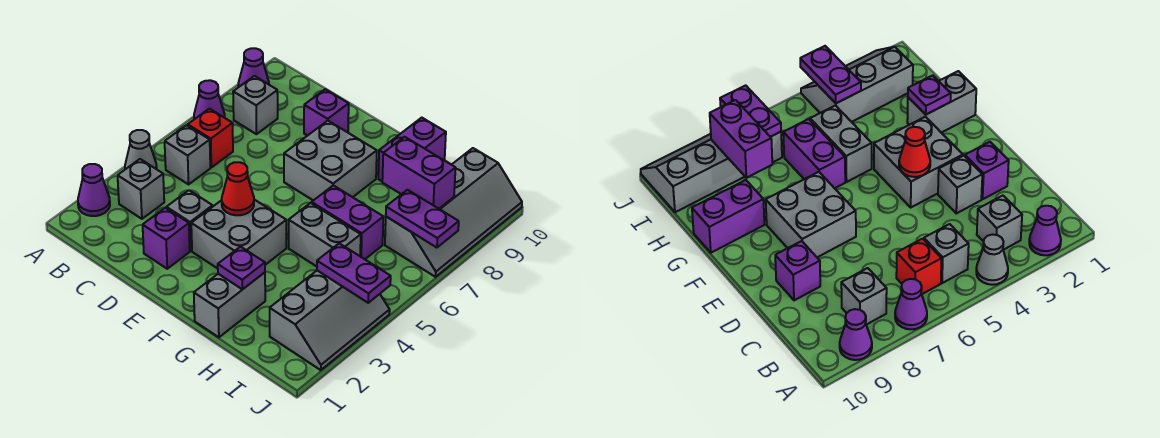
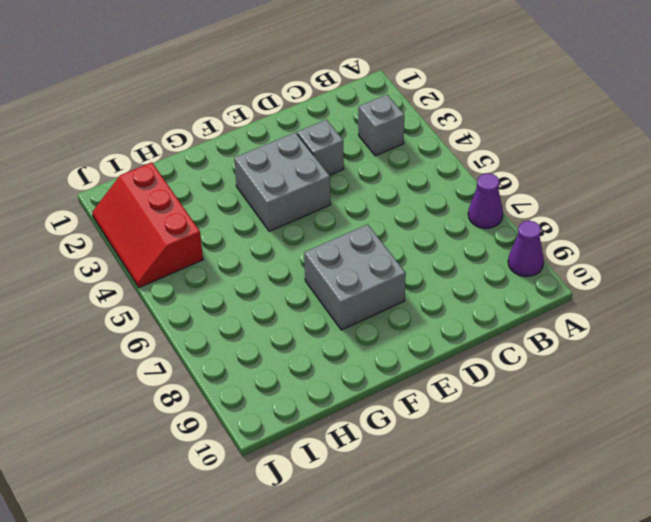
red 2x3 slope [92,162,203,288] -> grey 2x3 slope [270,271,390,370]
none -> purple 1x1 cone [78,164,110,216]
none -> grey 1x1 cone [125,130,157,169]
none -> grey 1x1 brick [165,125,210,184]

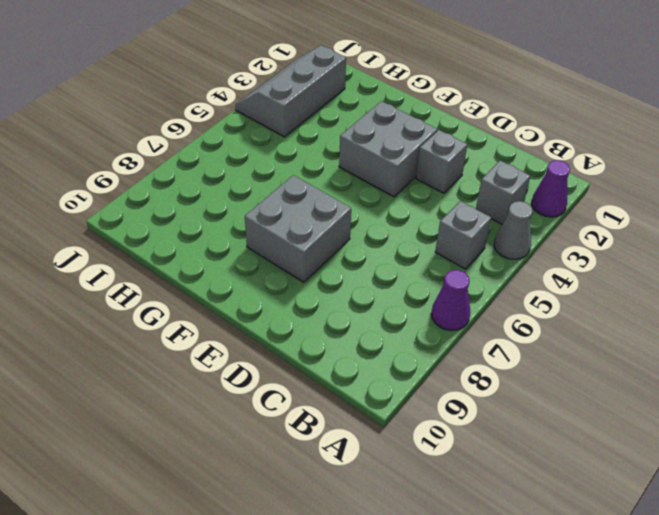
none -> purple 1x1 cone [238,48,269,87]
none -> red 1x1 brick [188,109,233,167]
none -> grey 1x1 brick [233,76,278,134]

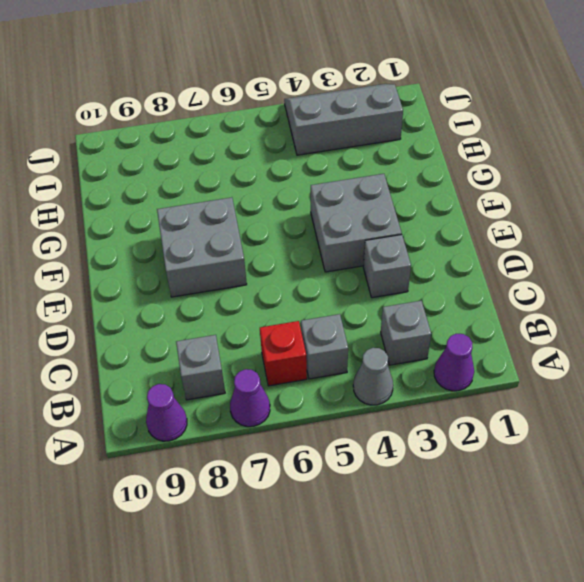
none -> purple 1x1 brick [143,208,190,269]
none -> purple 1x1 brick [304,89,349,136]
none -> grey 1x2 brick [194,272,265,337]

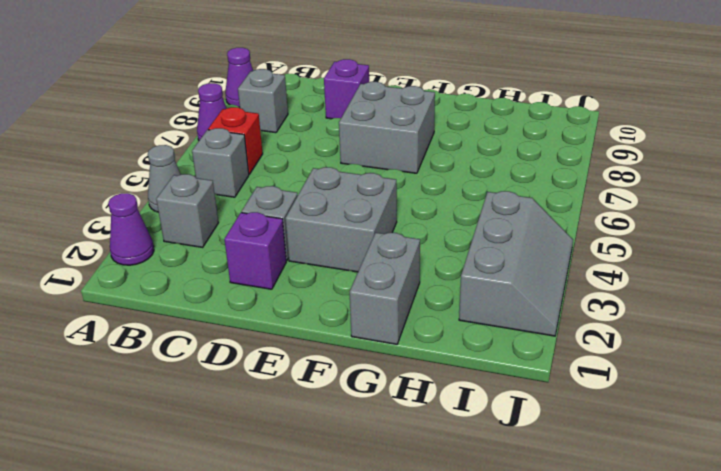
none -> grey 1x2 brick [289,203,361,266]
none -> purple 1x2 brick [312,185,383,259]
none -> purple 1x2 brick [378,118,446,181]

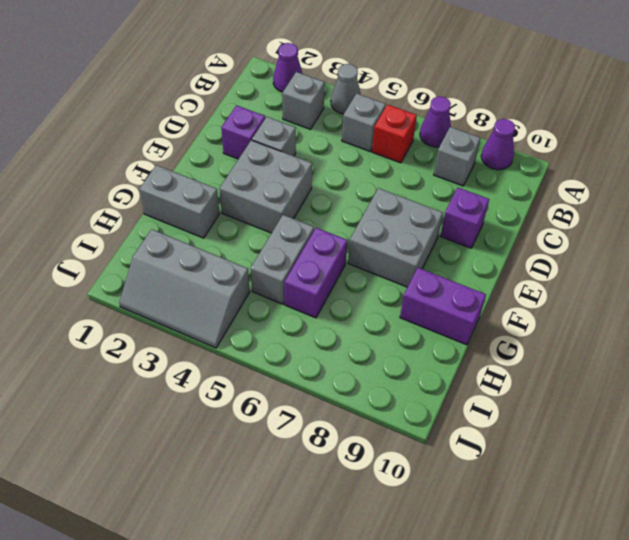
none -> grey 2x4 slope [385,148,522,277]
none -> red 1x1 cone [222,162,254,215]
none -> purple 1x1 plate [218,247,265,289]

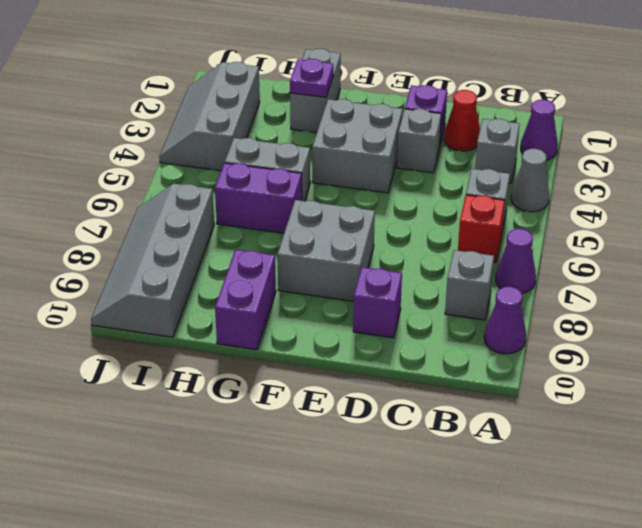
red 1x1 cone [444,90,480,151] -> red 1x1 cone moved to [222,162,254,215]
none -> purple 1x2 brick [382,137,456,209]
none -> purple 1x2 plate [317,243,391,303]
none -> purple 1x2 plate [386,190,459,248]

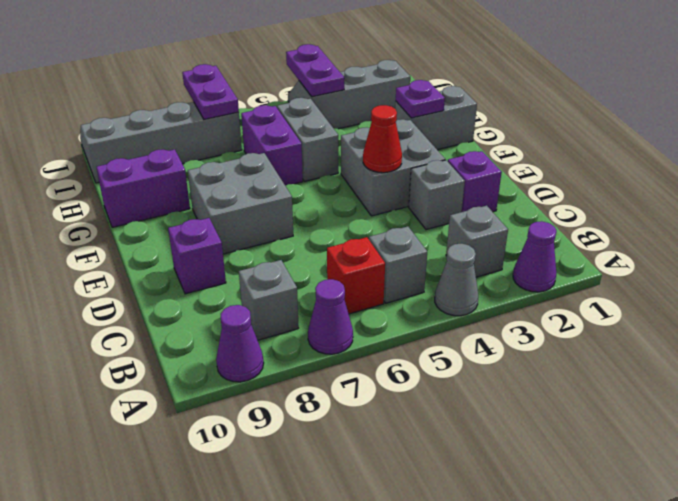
none -> purple 1x2 brick [382,137,456,209]

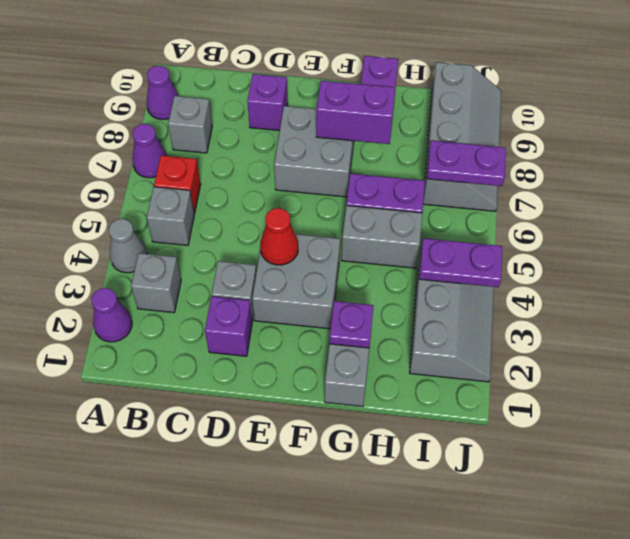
purple 1x2 brick [316,81,395,144] -> purple 1x2 brick moved to [382,137,456,209]

